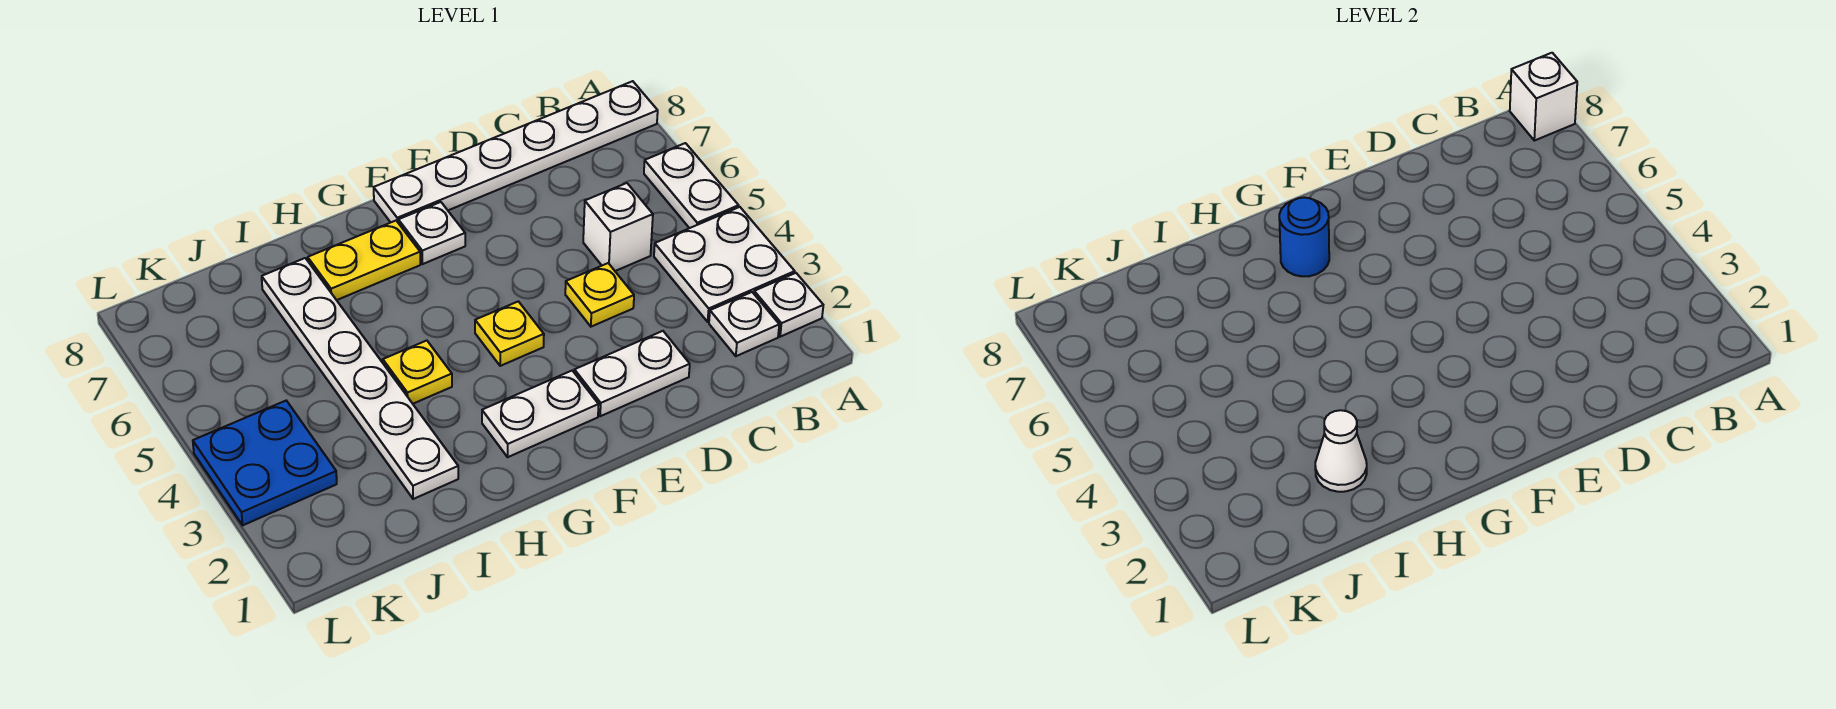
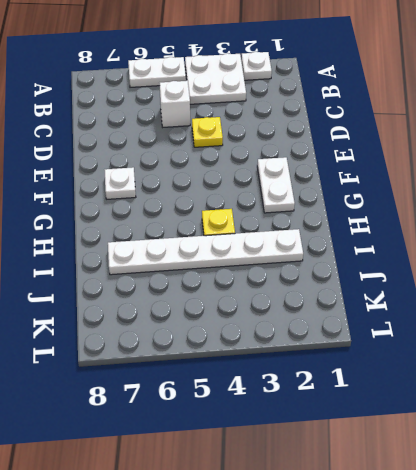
none -> white 1x6 plate [374,81,658,222]
none -> white 1x1 plate [709,292,779,356]
none -> white 1x2 plate [574,331,690,416]

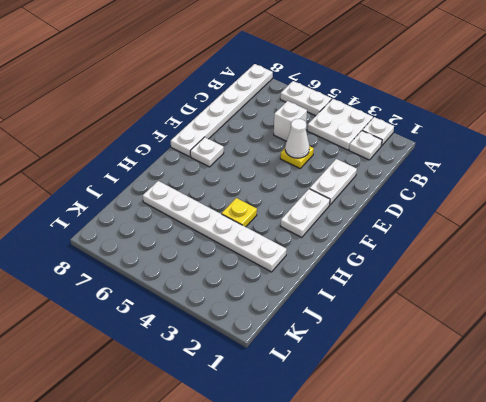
white 1x1 cone [285,119,309,158] -> white 1x1 cone moved to [1315,410,1367,492]
none -> yellow 1x1 plate [475,301,544,366]
none -> yellow 1x2 plate [308,221,420,300]
none -> blue 2x2 plate [193,401,337,525]

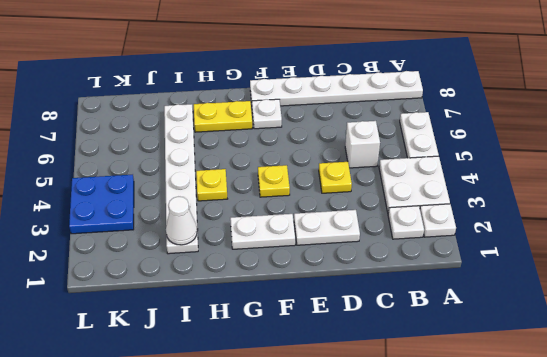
none -> white 1x1 brick [1510,53,1577,141]
none -> blue 1x1 round brick [1279,198,1329,276]

